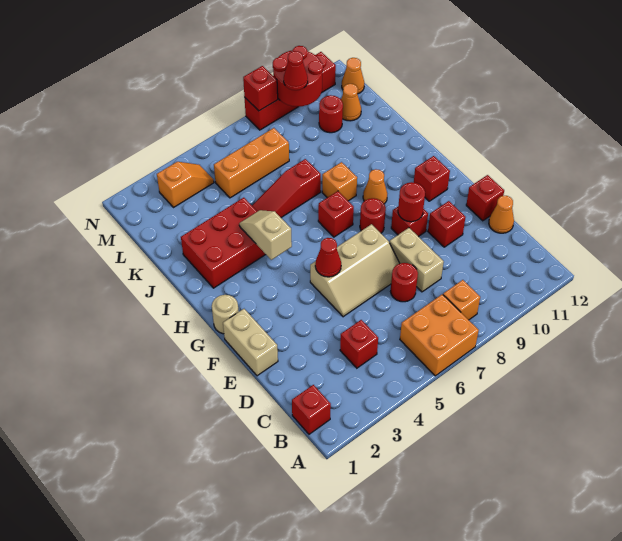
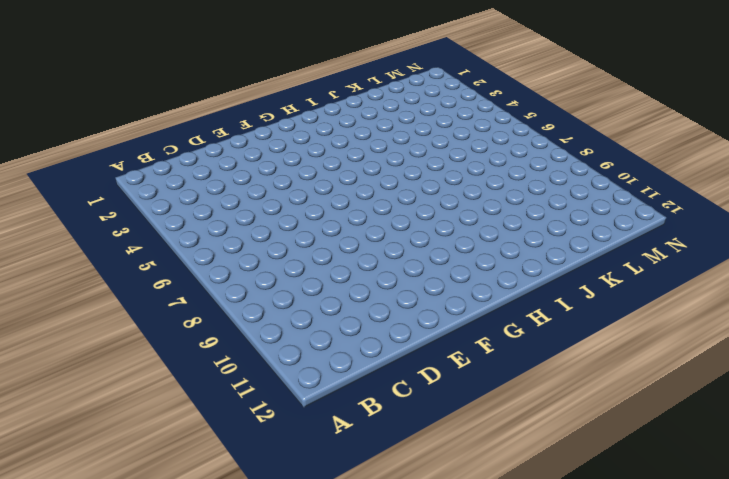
none -> orange 2x2 brick [400,294,479,376]
none -> red 1x1 brick [292,385,331,434]
none -> orange 1x1 brick [443,280,480,320]
none -> red 1x1 brick [340,320,378,368]

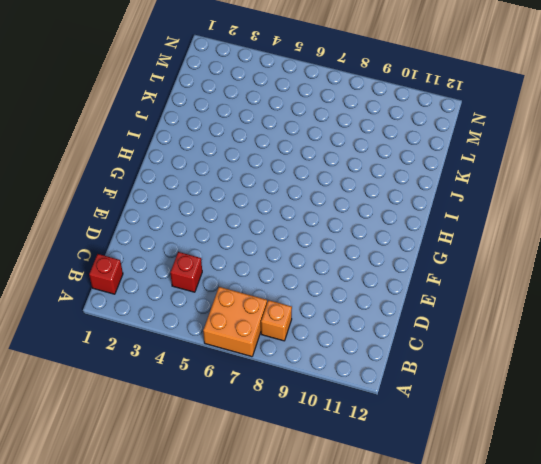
none -> red 1x1 round brick [391,263,418,302]
none -> tan 1x2 brick [390,228,444,292]
none -> orange 1x1 cone [489,196,514,233]
none -> tan 1x2 brick [223,309,278,376]

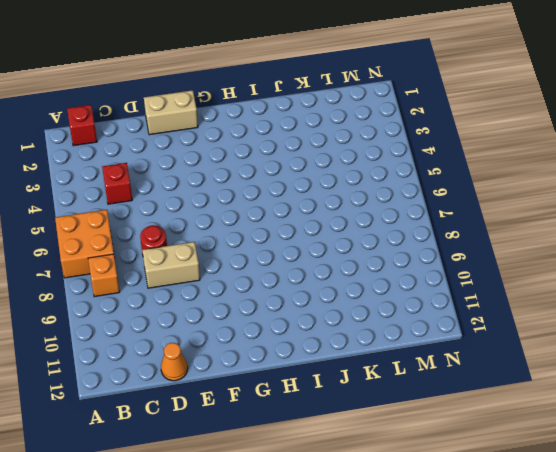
none -> tan 2x3 slope [310,224,400,317]
none -> red 1x1 brick [428,201,466,247]
none -> red 1x1 brick [466,175,504,221]
none -> red 1x1 brick [391,207,428,237]

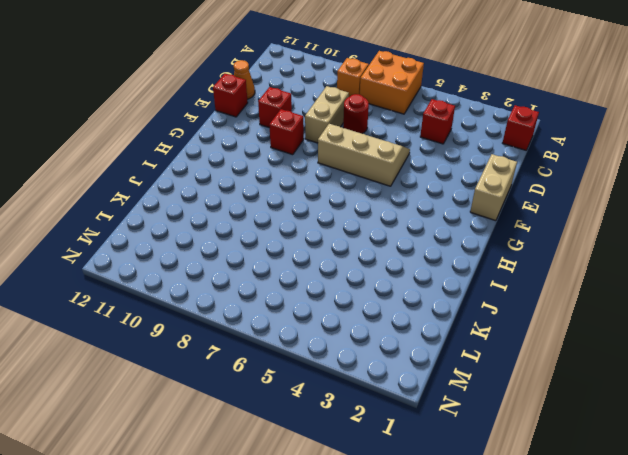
none -> tan 1x1 round brick [212,295,239,334]
none -> red 1x1 round brick [360,198,386,233]
none -> red 1x1 brick [414,156,450,201]
none -> red 1x1 brick [318,191,354,237]

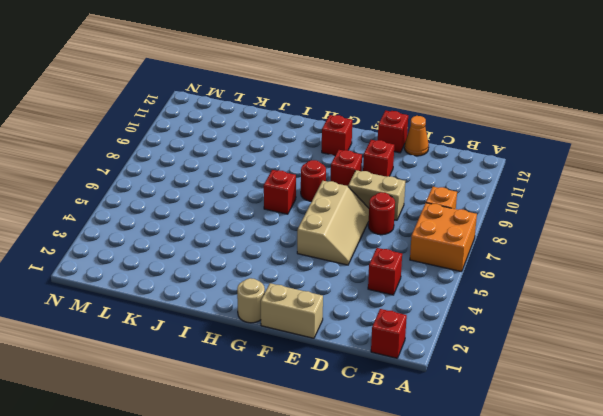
none -> orange 1x1 cone [363,169,387,204]
none -> red 2x3 brick [181,198,266,288]
none -> orange 1x1 brick [322,162,357,201]
none -> red 1x3 slope [252,159,321,218]

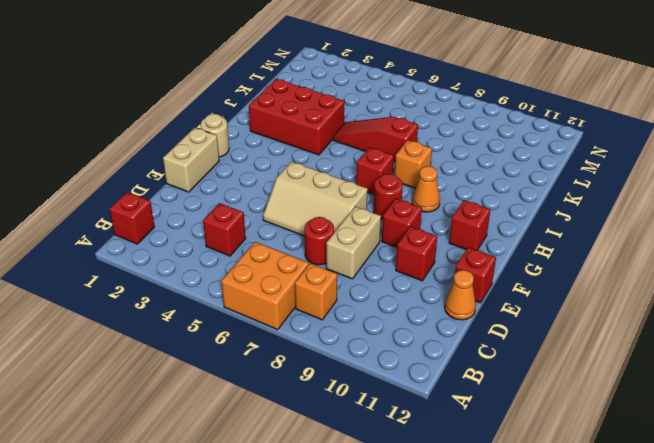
none -> orange 1x3 brick [214,128,289,198]
none -> red 1x1 round brick [319,95,343,133]
none -> orange 1x1 cone [341,84,361,121]
none -> orange 1x2 slope [157,162,214,208]

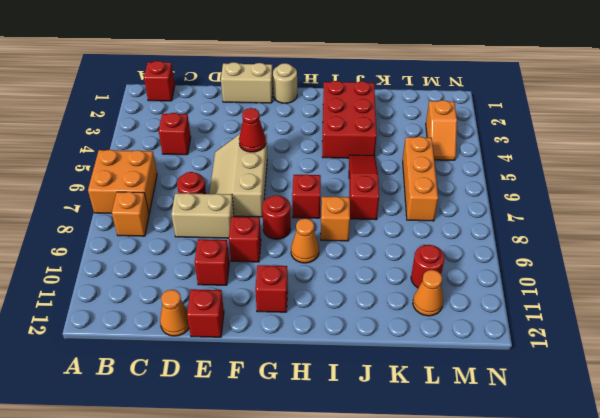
none -> orange 1x1 cone [342,58,364,94]
none -> red 1x4 brick [245,52,336,130]
none -> red 1x1 round brick [398,182,425,222]
none -> tan 1x2 slope [239,210,292,260]

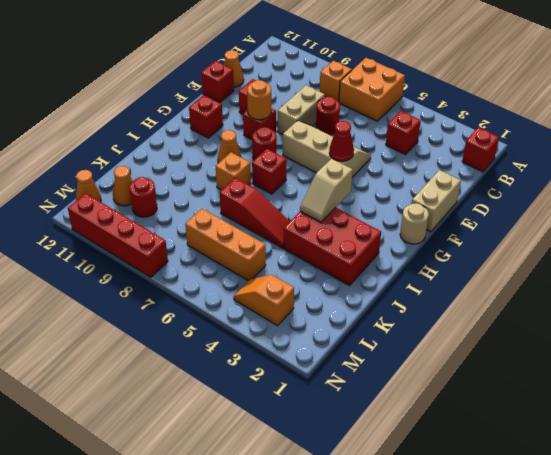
orange 1x1 round brick [247,80,271,120] -> red 1x1 round brick [398,182,425,222]
none -> red 2x2 round brick [273,46,323,106]
none -> red 1x1 brick [243,66,278,111]
none -> red 1x1 cone [284,51,308,90]

